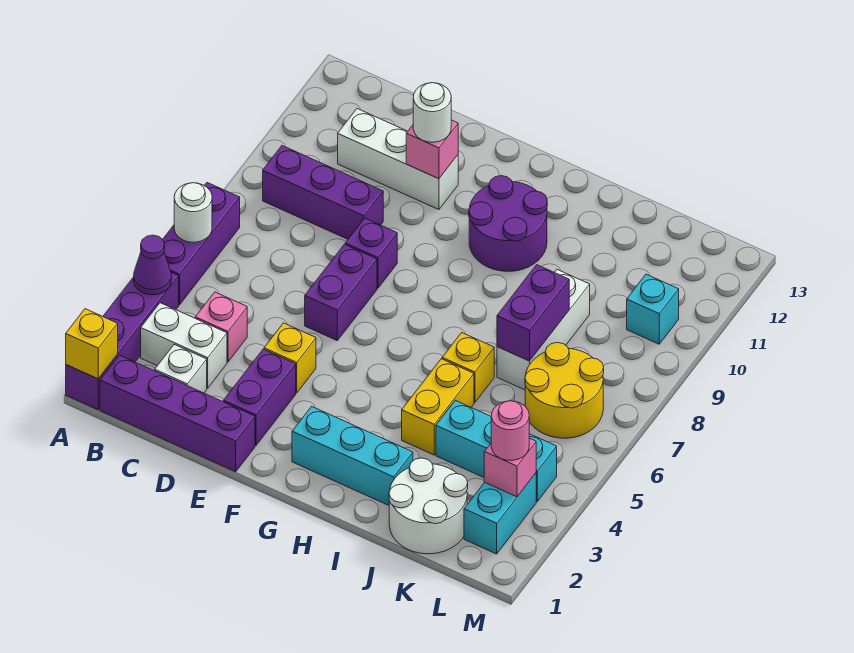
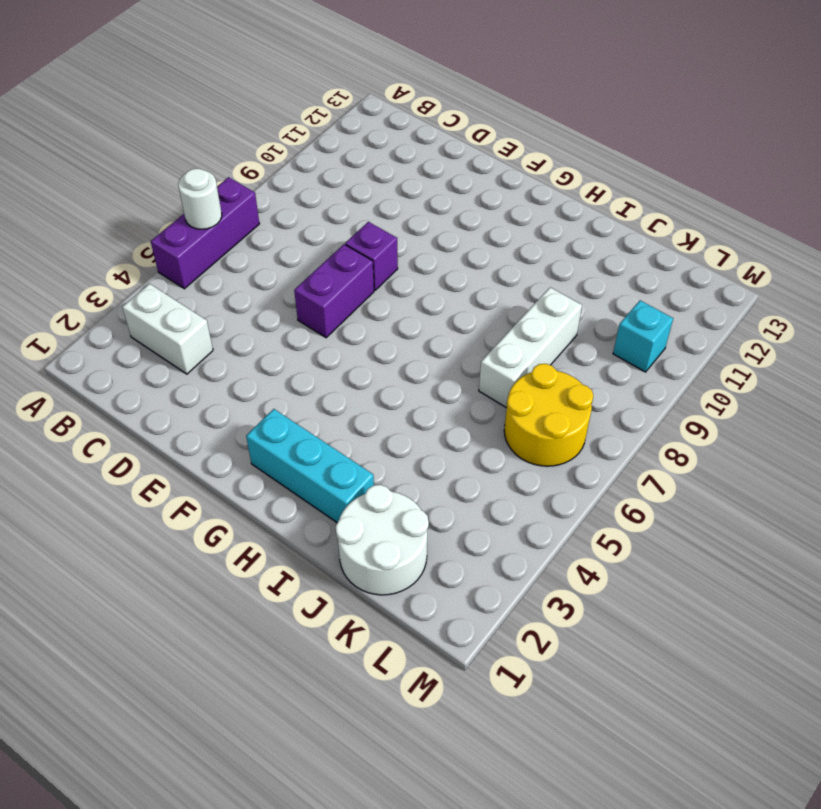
none -> purple 1x4 brick [66,272,179,410]
none -> purple 1x4 brick [100,355,255,472]
none -> purple 1x3 brick [263,146,383,239]
none -> white 1x1 brick [155,345,207,393]

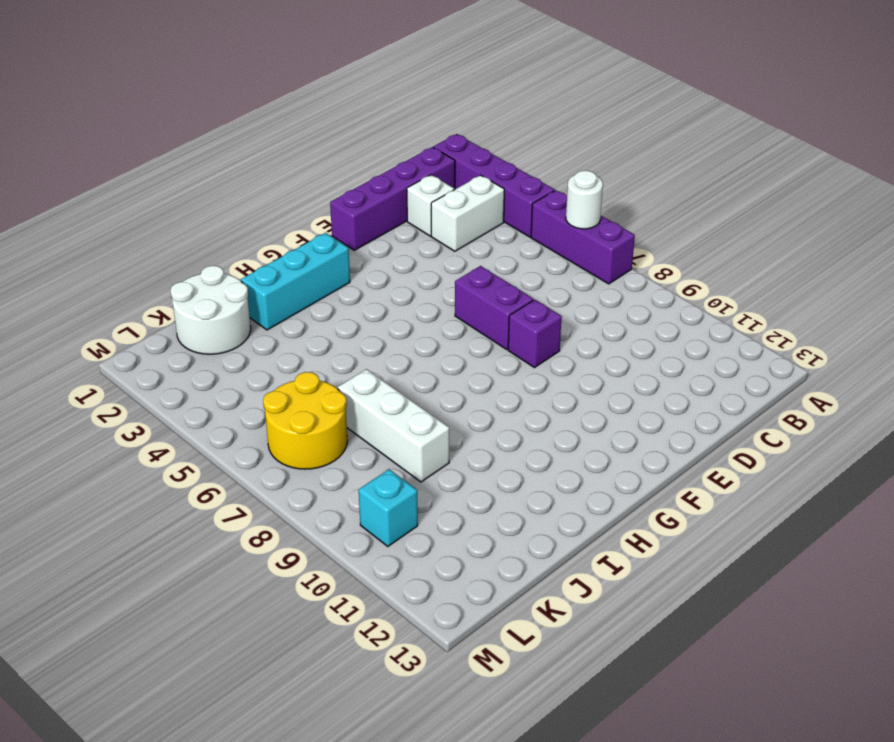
none -> purple 1x3 brick [263,146,383,239]
none -> pink 1x1 brick [195,292,247,362]
none -> white 1x3 brick [338,109,458,210]
none -> purple 1x2 brick [223,349,296,445]

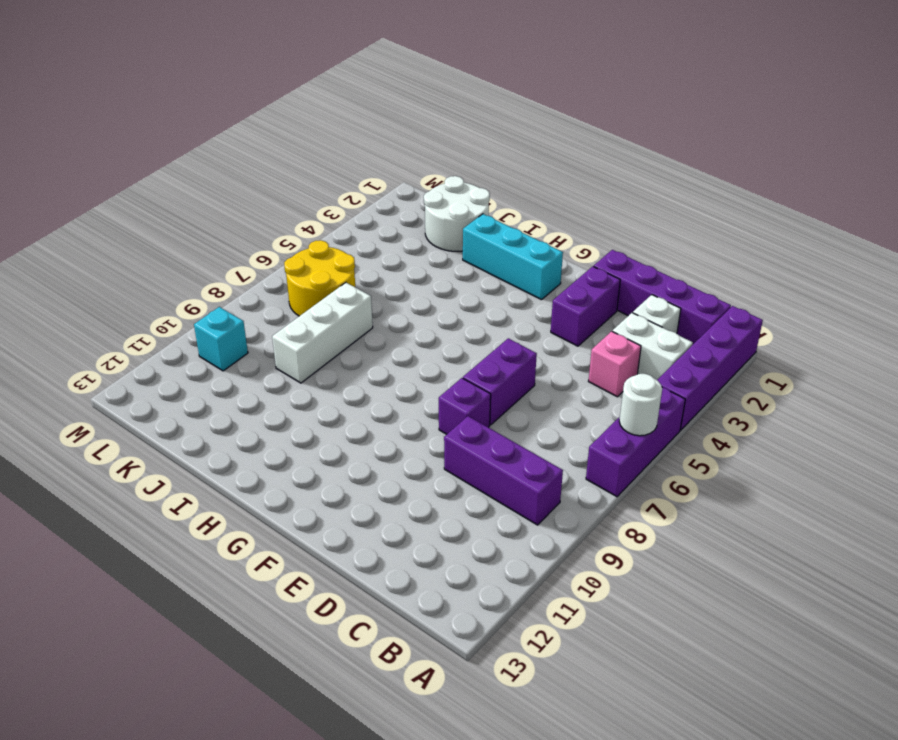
none -> white 1x3 brick [338,109,458,210]
none -> yellow 1x1 brick [264,323,316,393]
none -> purple 2x2 round brick [469,176,547,271]
none -> yellow 1x2 brick [402,359,474,455]

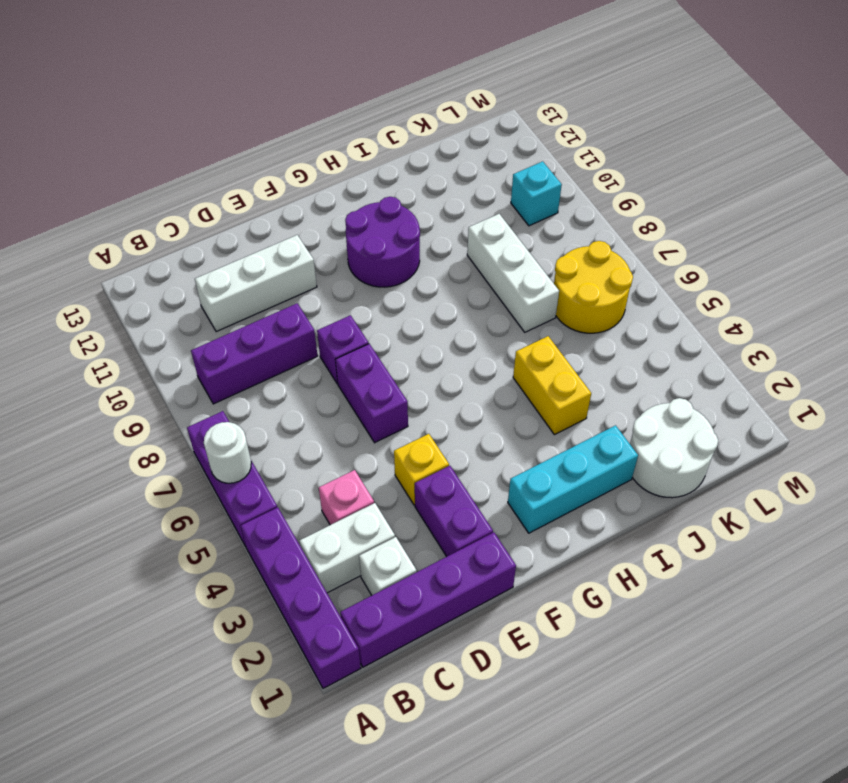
none -> yellow 1x1 brick [442,333,494,403]
none -> cyan 1x3 brick [436,400,557,501]
none -> cyan 1x2 brick [464,473,536,554]
none -> yellow 1x1 brick [66,309,118,379]

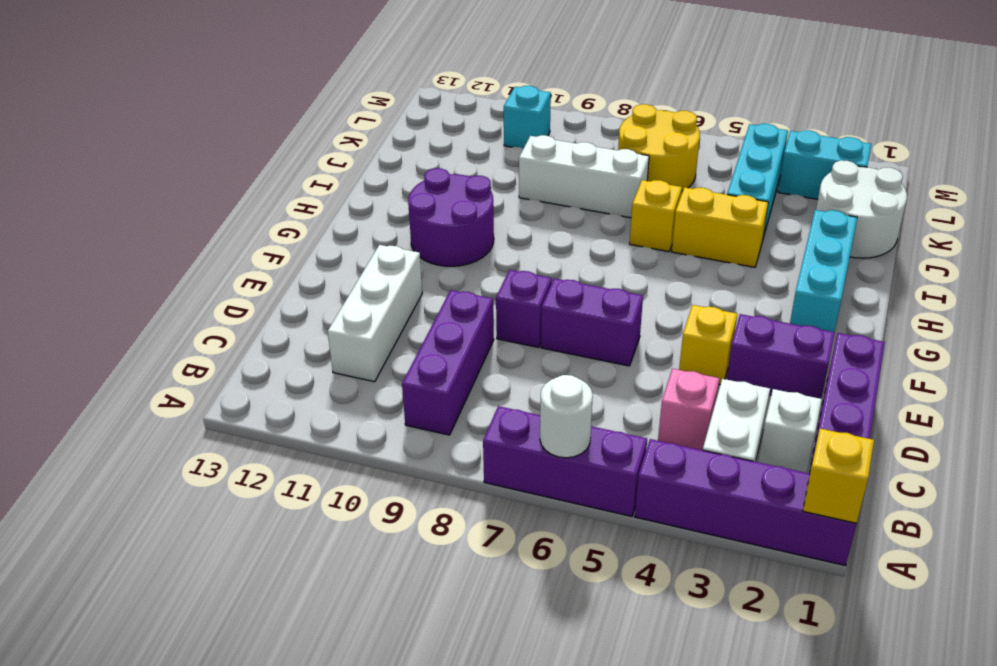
none -> purple 1x1 cone [134,235,171,295]
none -> pink 1x1 brick [406,120,458,179]
none -> purple 1x2 brick [497,265,569,361]
none -> pink 1x1 brick [484,438,536,497]

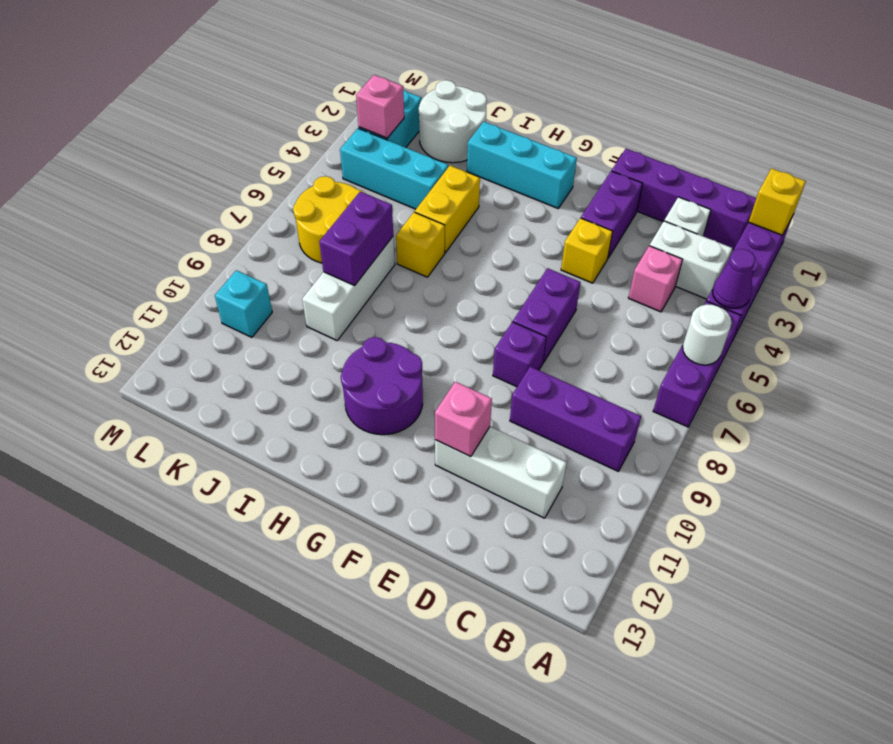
none -> white 1x1 round brick [413,83,451,142]
none -> pink 1x1 round brick [491,401,529,461]

